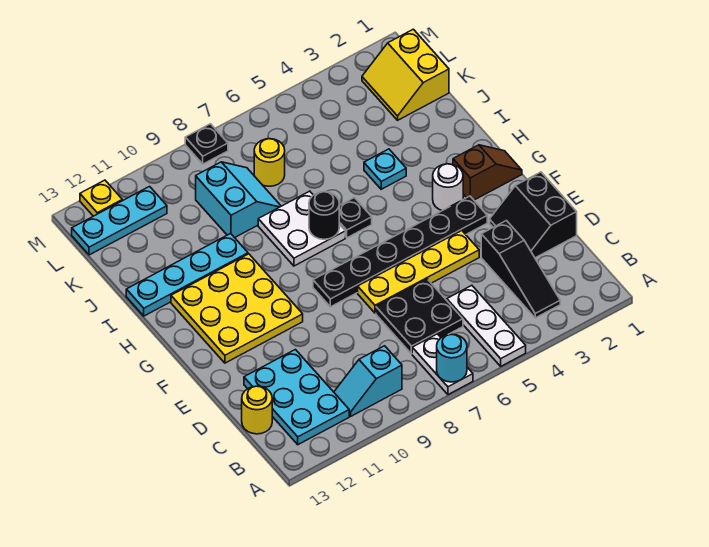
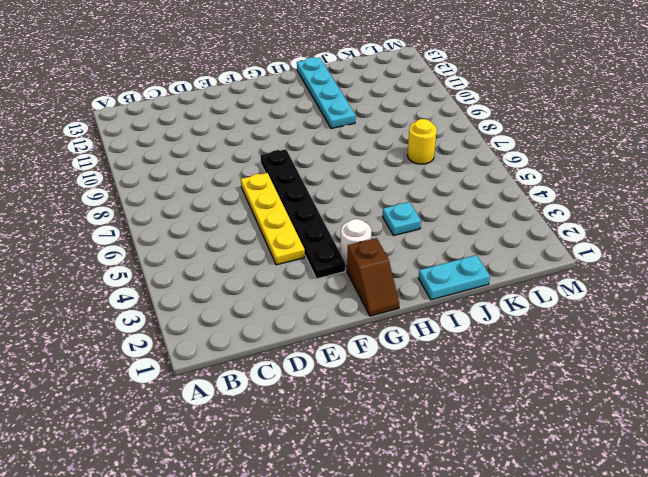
cyan 1x2 plate [419,255,490,300] -> none
none -> white 1x3 plate [447,285,526,366]
none -> white 1x2 plate [412,334,473,395]
none -> black 1x3 slope [481,221,560,318]

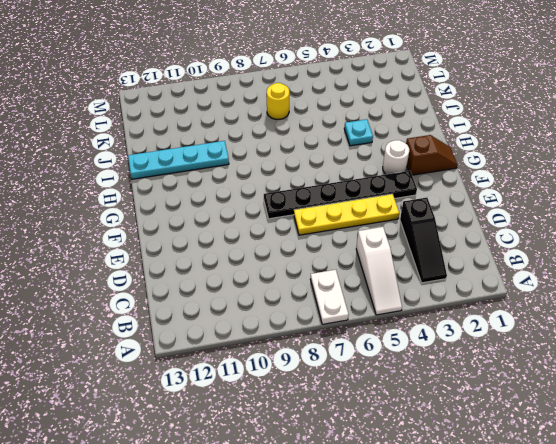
white 1x3 slope [356,227,402,315] -> white 1x3 plate [447,285,526,366]
none -> cyan 1x2 slope [334,346,402,416]
none -> cyan 2x3 plate [244,350,349,445]
none -> black 2x2 plate [376,279,463,354]

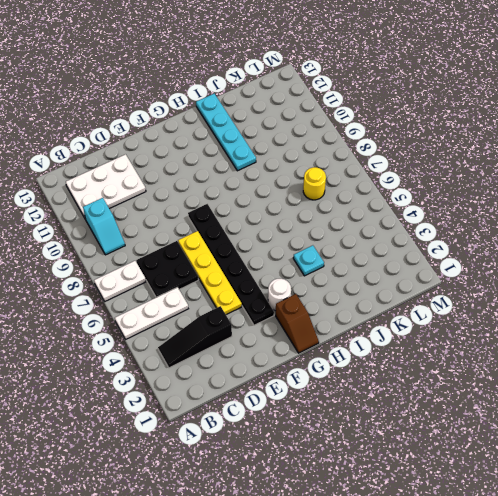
cyan 1x2 slope [83,198,125,255] -> cyan 1x2 slope turned to [334,346,402,416]
white 2x3 plate [66,154,146,218] -> cyan 2x3 plate [244,350,349,445]
none -> yellow 1x1 round brick [242,386,272,434]
none -> black 2x2 slope [490,172,577,258]
none -> yellow 3x3 plate [171,254,303,363]

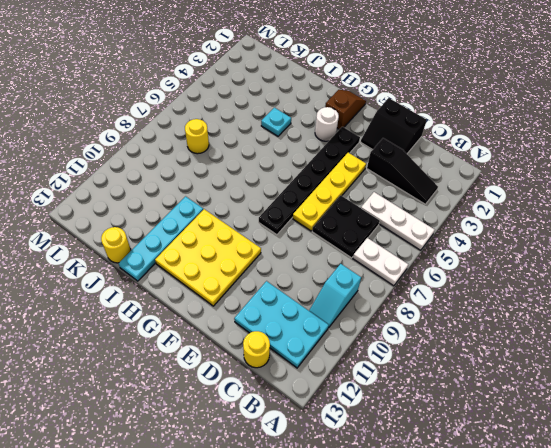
yellow 1x1 round brick [101,227,131,263] -> none
none -> black 1x1 plate [339,198,372,238]
none -> white 2x2 plate [258,191,345,266]
none -> cyan 2x2 slope [196,162,281,238]

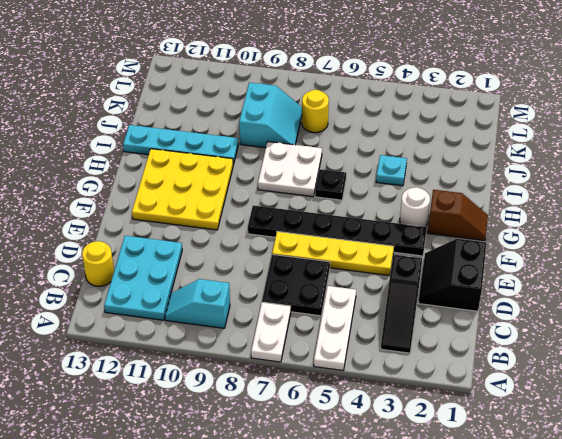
none -> yellow 2x2 slope [362,29,449,120]
none -> cyan 1x3 plate [72,187,167,255]
none -> black 1x1 plate [185,124,228,164]

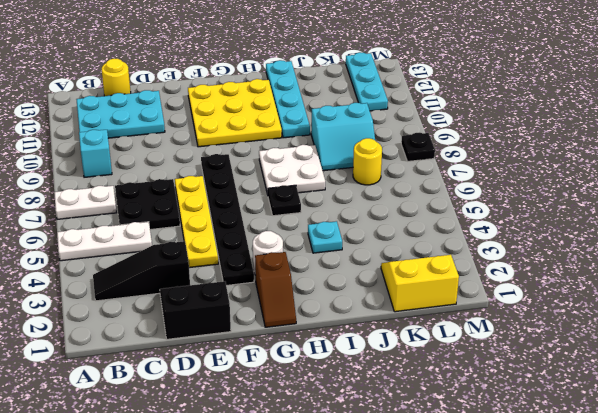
none -> yellow 1x1 plate [80,180,122,216]
none -> cyan 1x1 round brick [437,334,467,382]
none -> black 1x1 round brick [309,192,339,239]

